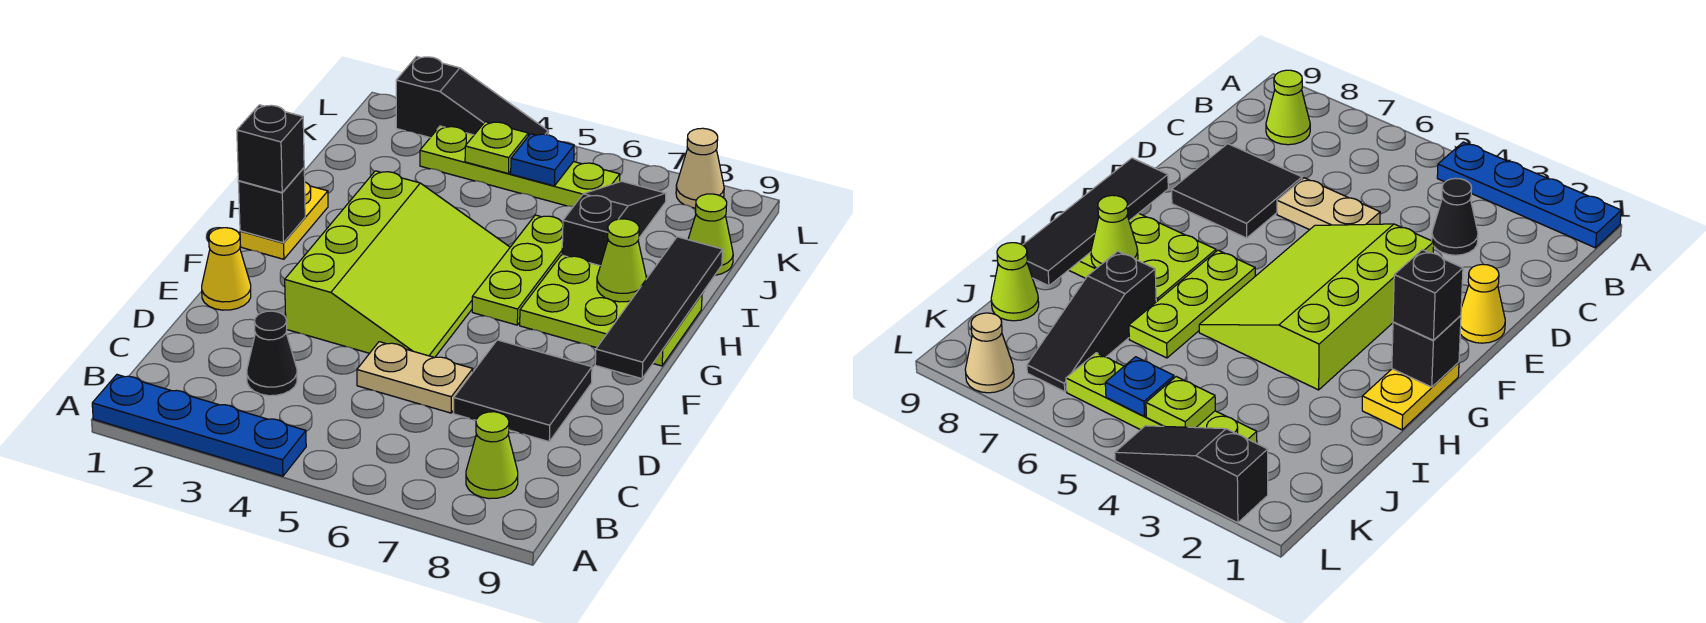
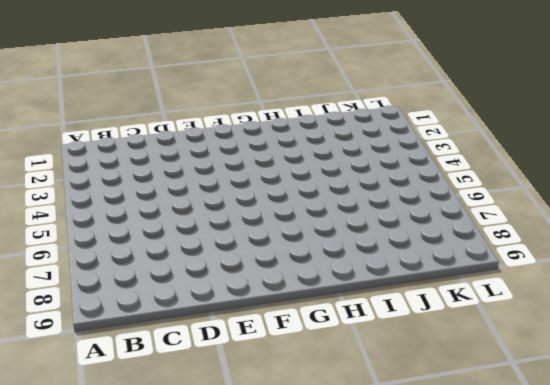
none -> blue 1x4 plate [92,375,306,476]
none -> lime 1x1 cone [466,412,518,499]
none -> black 1x1 cone [247,311,297,396]

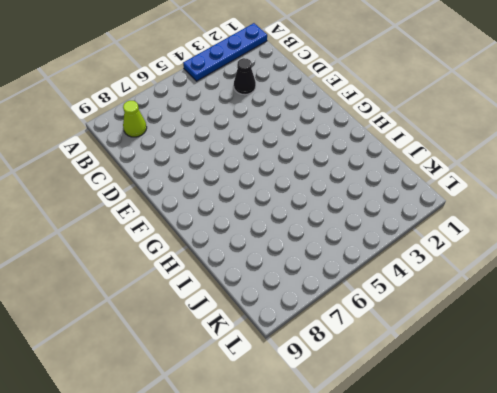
none -> tan 1x2 plate [357,342,473,413]
none -> black 2x2 tile [454,340,592,442]
none -> yellow 1x1 cone [202,228,251,310]

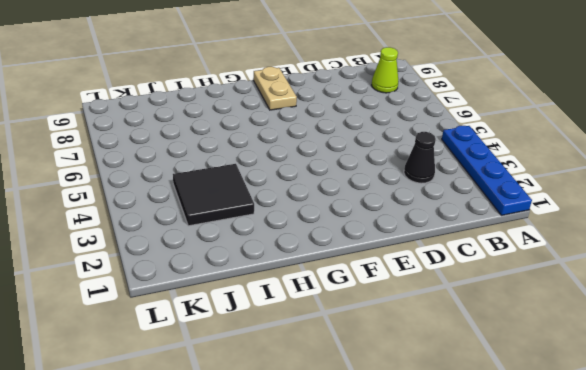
tan 1x2 plate [253,67,297,110] -> tan 1x2 plate moved to [357,342,473,413]
black 2x2 tile [173,164,254,226] -> black 2x2 tile moved to [454,340,592,442]
none -> yellow 1x1 cone [202,228,251,310]
none -> lime 3x4 slope [285,171,510,358]
none -> yellow 1x2 plate [240,182,328,259]

